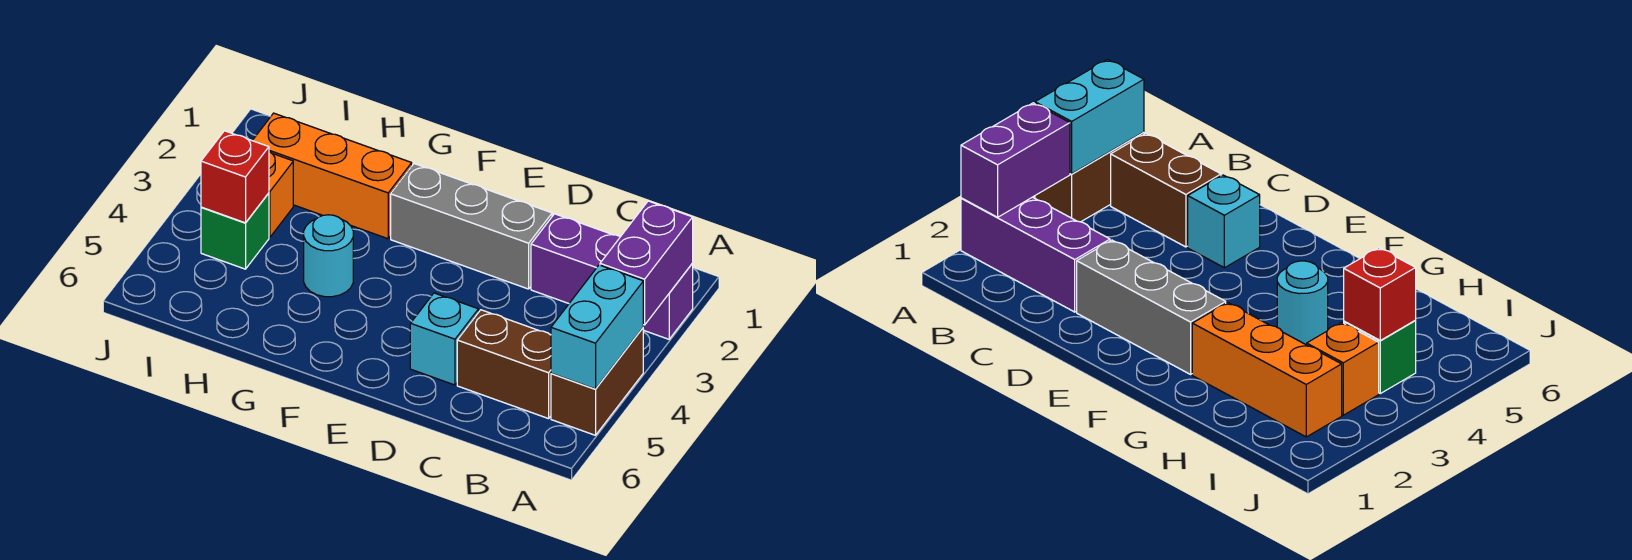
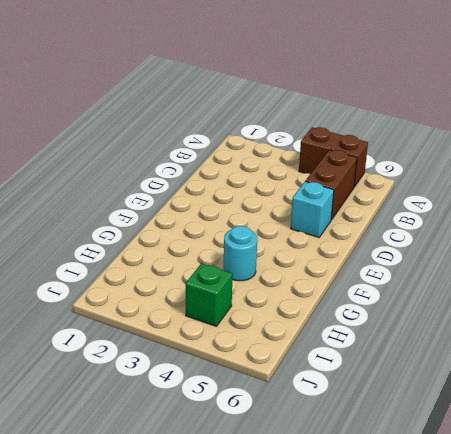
none -> purple 1x3 brick [531,214,693,339]
none -> grey 1x3 brick [391,164,552,289]
none -> orange 1x3 brick [252,113,412,239]

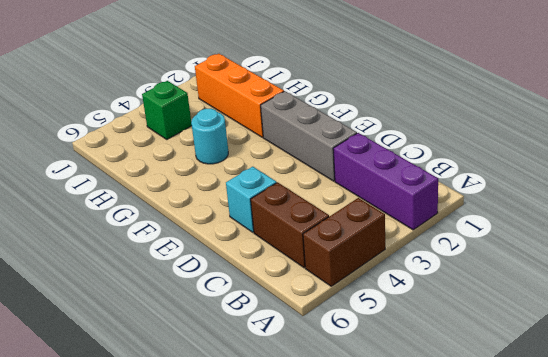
none -> orange 1x1 brick [269,152,293,237]
none -> purple 1x2 brick [600,201,693,325]
none -> cyan 1x2 brick [551,265,643,389]

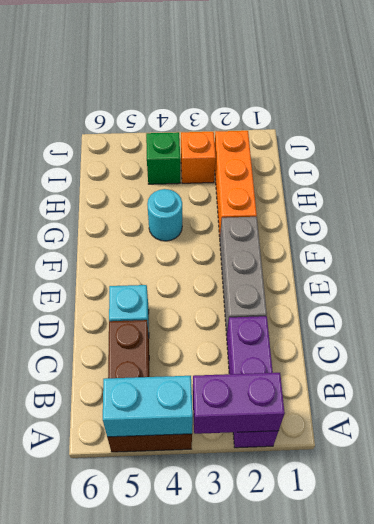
none -> red 1x1 brick [201,131,269,223]

